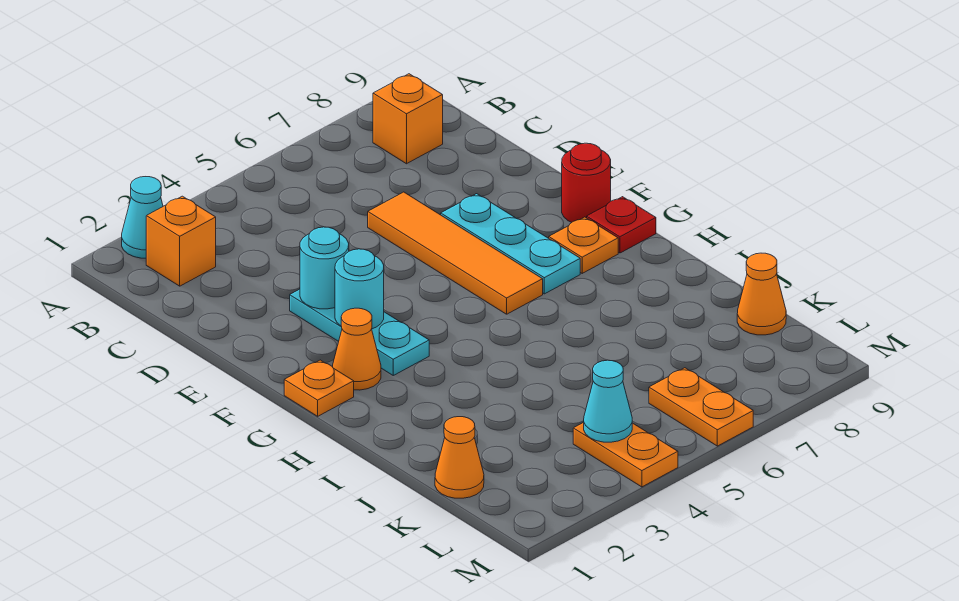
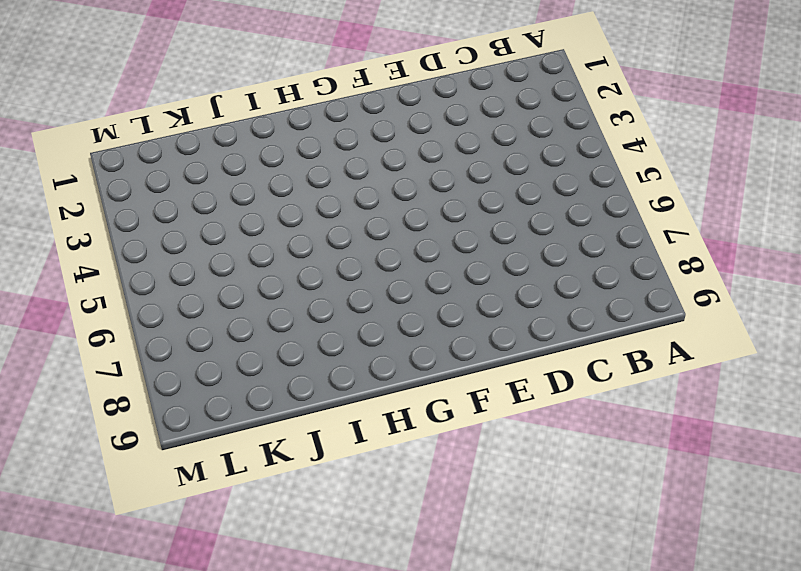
none -> cyan 1x1 cone [122,177,163,258]
none -> orange 1x1 brick [146,196,216,286]
none -> orange 1x1 brick [373,74,443,164]

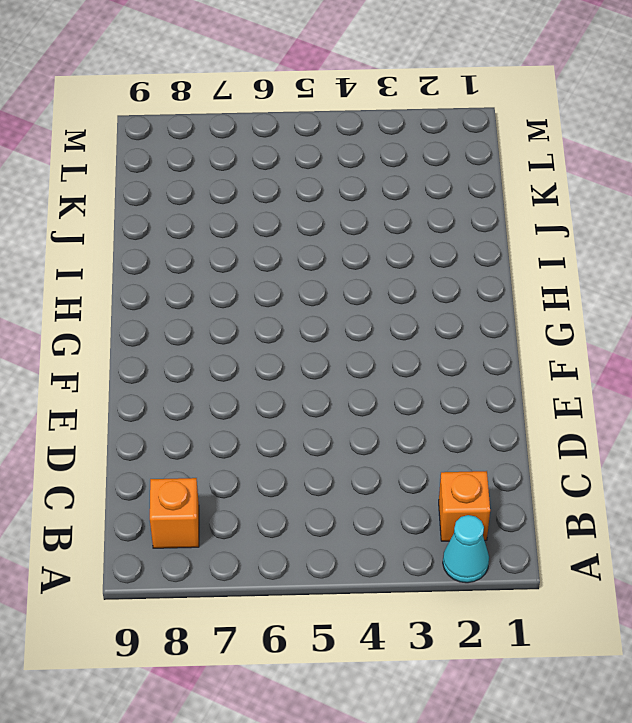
none -> orange 1x4 tile [368,192,543,314]
none -> cyan 1x3 plate [290,289,429,375]
none -> cyan 1x3 plate [441,194,580,294]

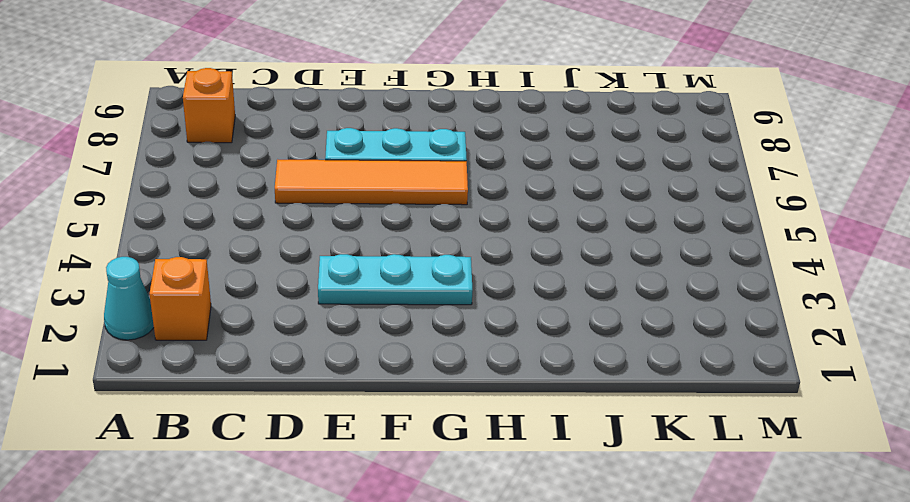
none -> red 1x1 round brick [562,143,611,223]
none -> orange 1x1 plate [284,360,354,416]
none -> orange 1x1 cone [333,308,381,390]

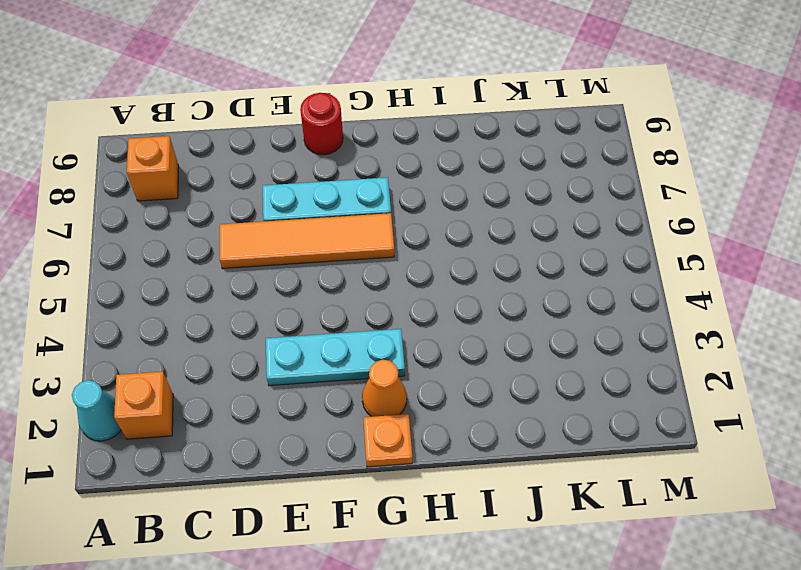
none -> orange 1x1 plate [549,217,618,273]
none -> red 1x1 plate [587,197,656,253]
none -> orange 1x1 cone [435,417,484,498]

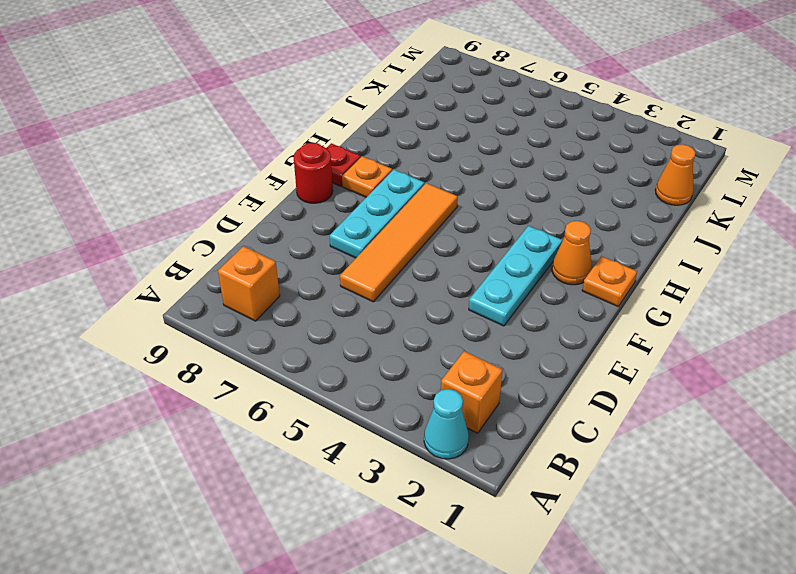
none -> orange 1x1 cone [737,253,786,335]
none -> orange 1x2 plate [573,422,678,487]
none -> orange 1x2 plate [649,368,753,446]

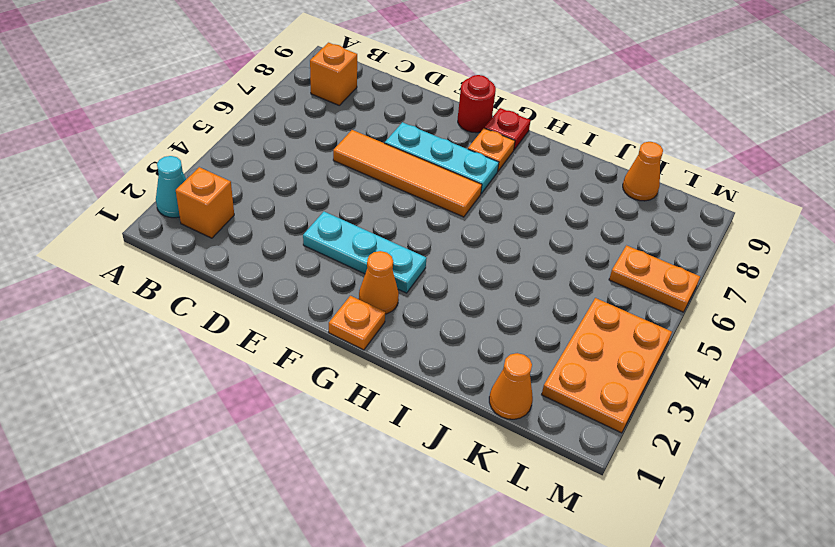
orange 2x3 plate [542,298,672,433] -> orange 1x2 plate [573,422,678,487]
none -> cyan 1x1 round brick [300,227,349,309]
none -> cyan 1x1 round brick [335,249,384,329]
none -> cyan 1x1 cone [584,360,632,442]

